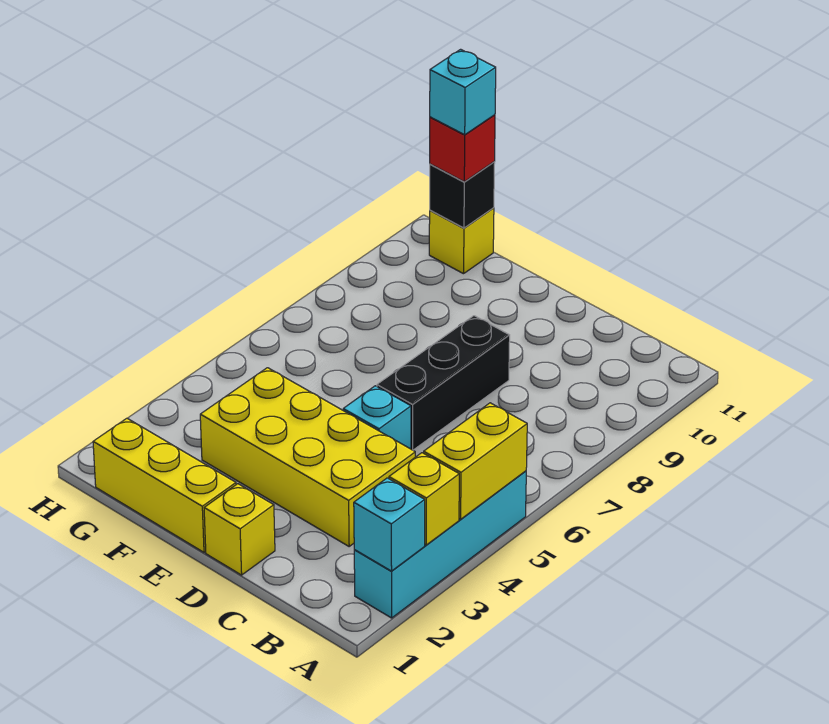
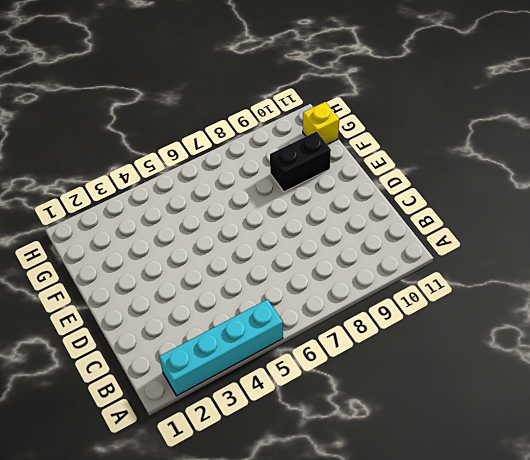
black 1x2 brick [270,132,331,192] -> none
none -> yellow 2x4 brick [200,368,415,546]
none -> yellow 1x1 brick [204,484,275,575]
none -> cyan 1x1 brick [343,386,411,449]

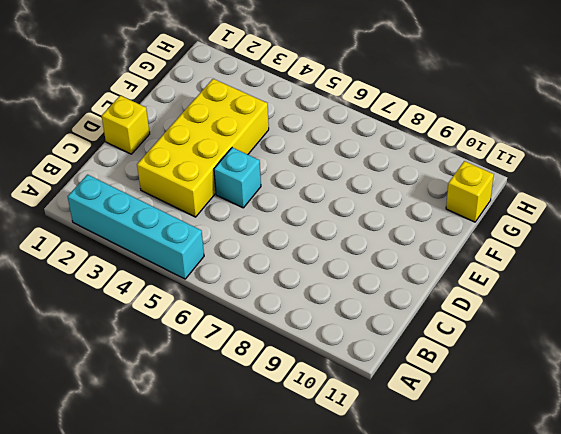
none -> black 1x3 brick [377,316,510,450]
none -> yellow 1x3 brick [93,418,236,552]
none -> cyan 1x1 brick [354,478,425,571]

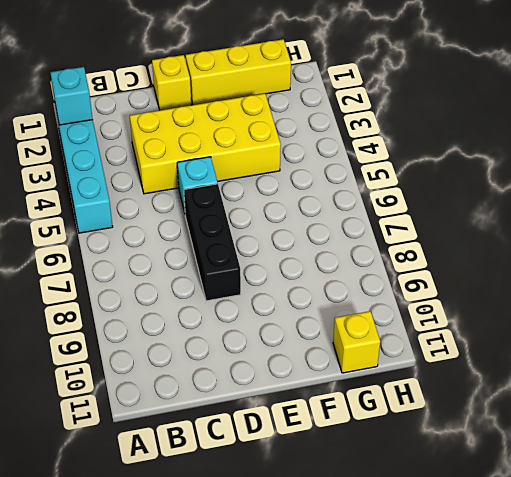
none -> yellow 1x1 brick [389,453,459,545]
none -> yellow 1x2 brick [424,403,527,519]
none -> black 1x1 brick [430,162,495,228]

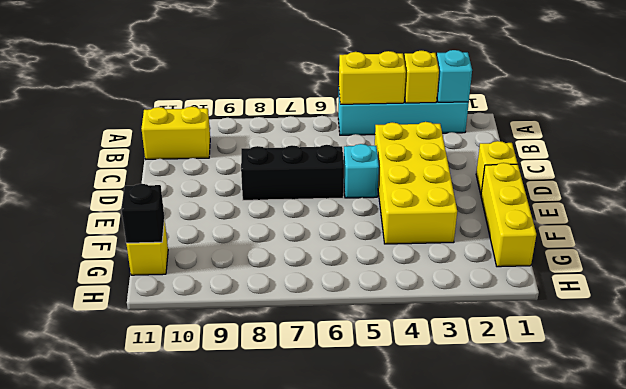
yellow 1x2 brick [141,106,210,159] -> none
none -> red 1x1 brick [430,115,495,182]
none -> cyan 1x1 brick [430,49,496,135]

